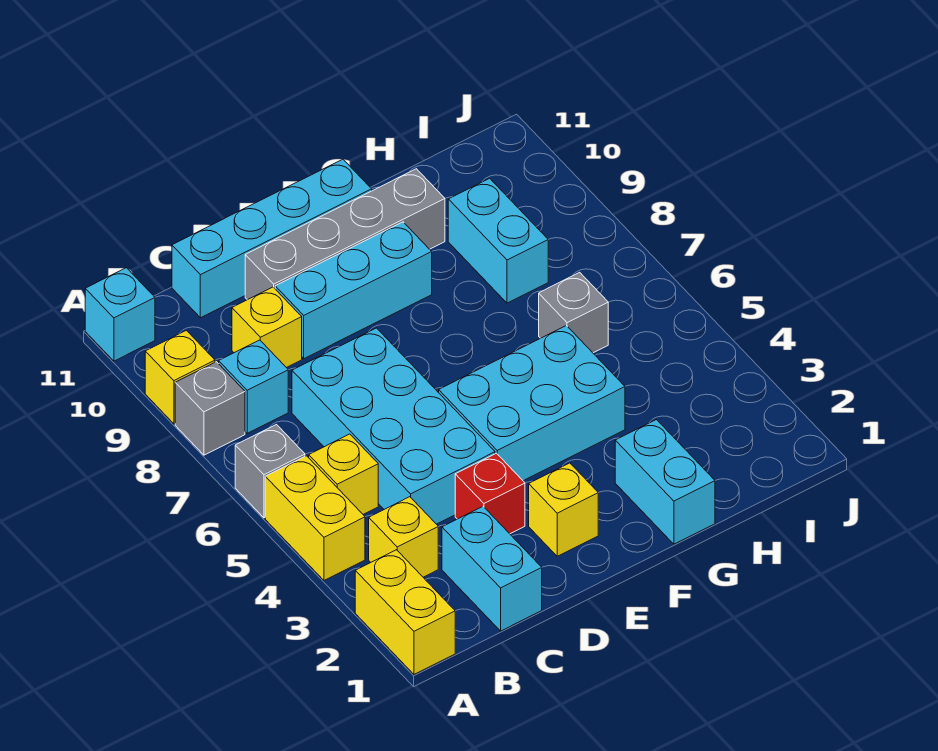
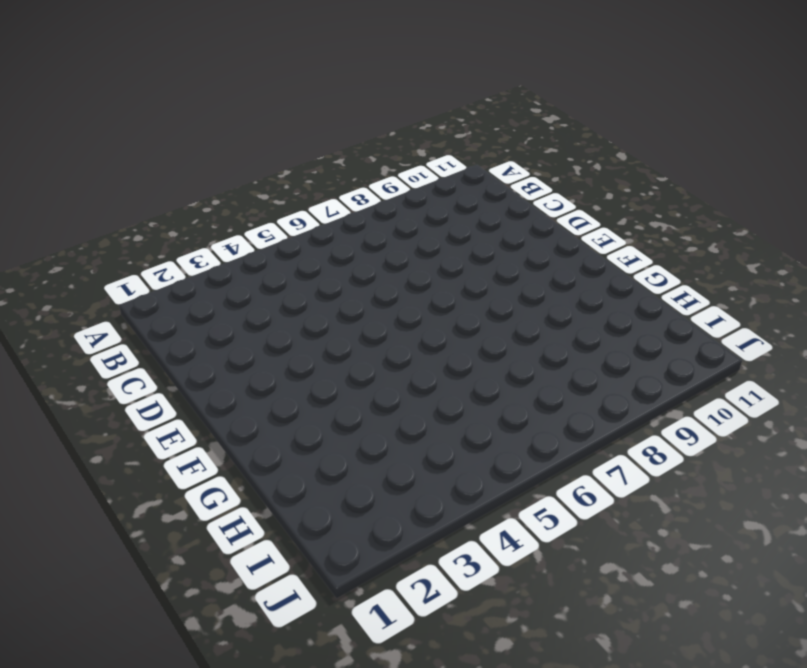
none -> yellow 1x2 brick [355,550,455,674]
none -> yellow 1x2 brick [265,456,365,580]
none -> grey 1x1 brick [235,425,305,518]

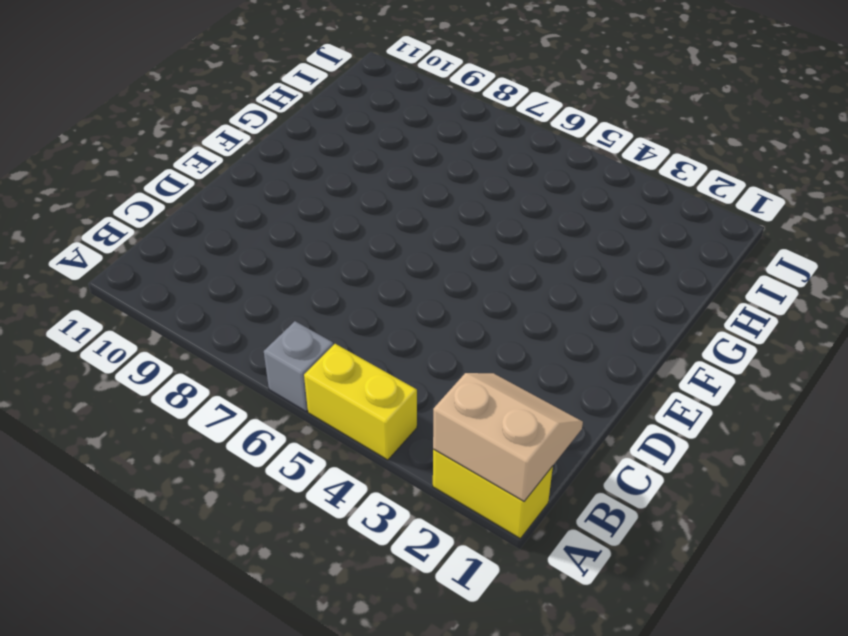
tan 2x2 slope [433,373,583,501] -> none
none -> grey 1x1 brick [175,362,245,455]
none -> yellow 1x1 brick [145,330,215,424]
none -> cyan 1x1 brick [85,268,155,361]

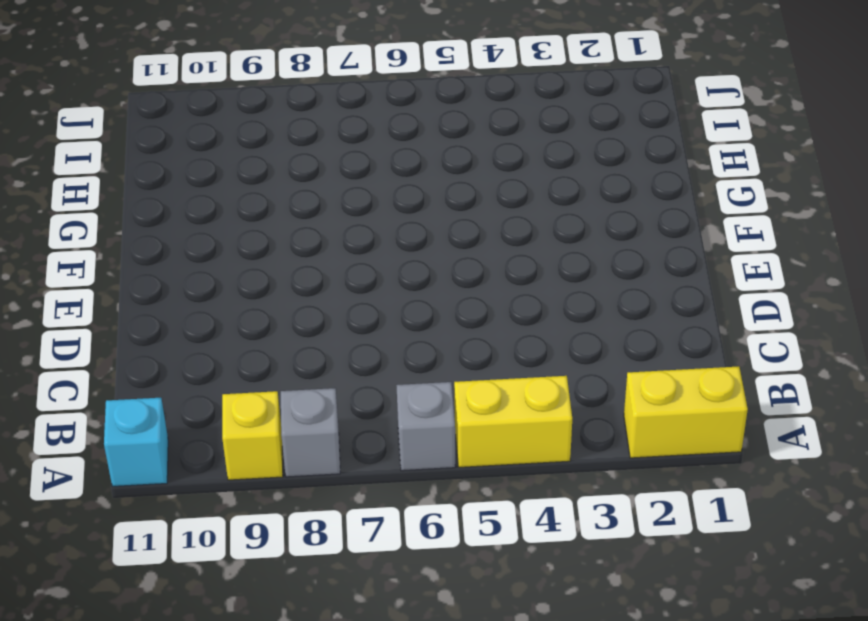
none -> yellow 1x1 brick [369,497,438,577]
none -> yellow 1x1 brick [309,434,378,514]
none -> cyan 1x1 brick [219,340,288,433]

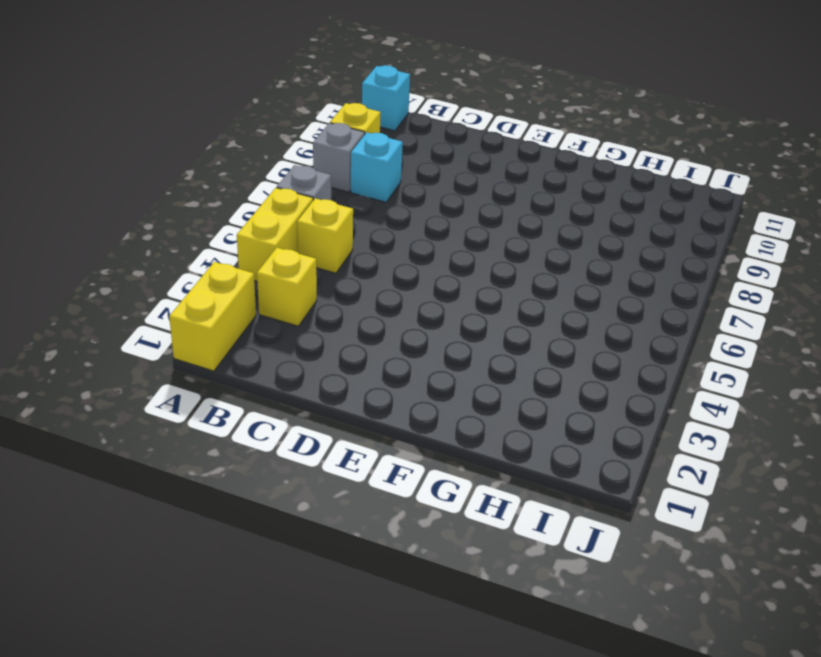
none -> cyan 1x2 brick [442,507,542,631]
none -> cyan 2x4 brick [292,328,495,524]
none -> yellow 1x1 brick [232,287,302,368]

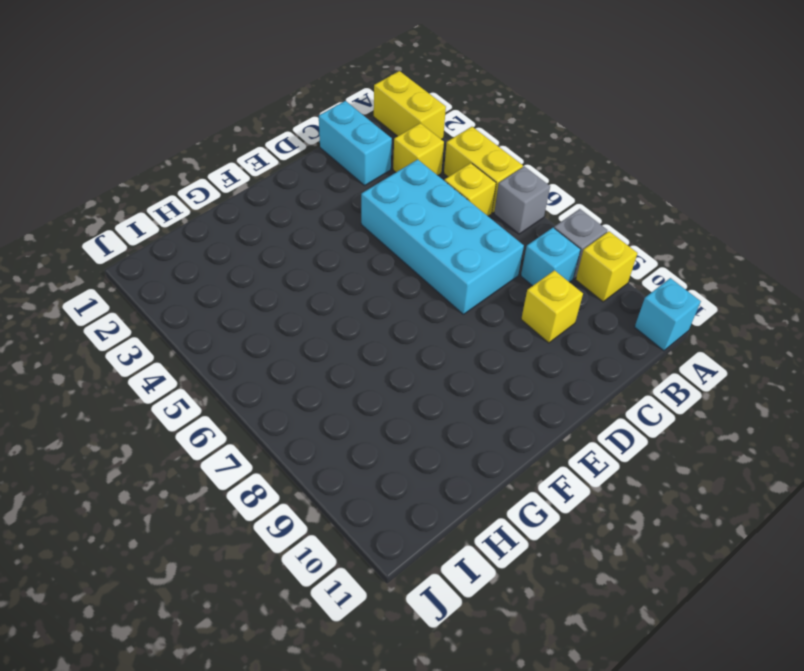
none -> cyan 1x4 brick [172,159,372,318]
none -> red 1x1 brick [455,453,525,534]
none -> cyan 1x3 brick [275,222,432,359]

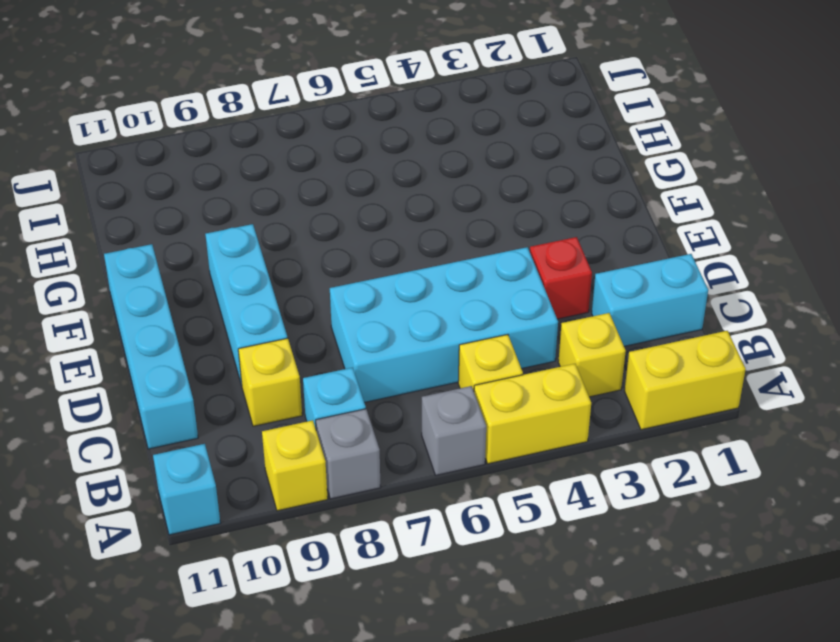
none -> grey 1x4 brick [245,169,445,300]
none -> yellow 1x1 brick [529,463,598,556]
none -> cyan 2x3 brick [439,326,625,481]

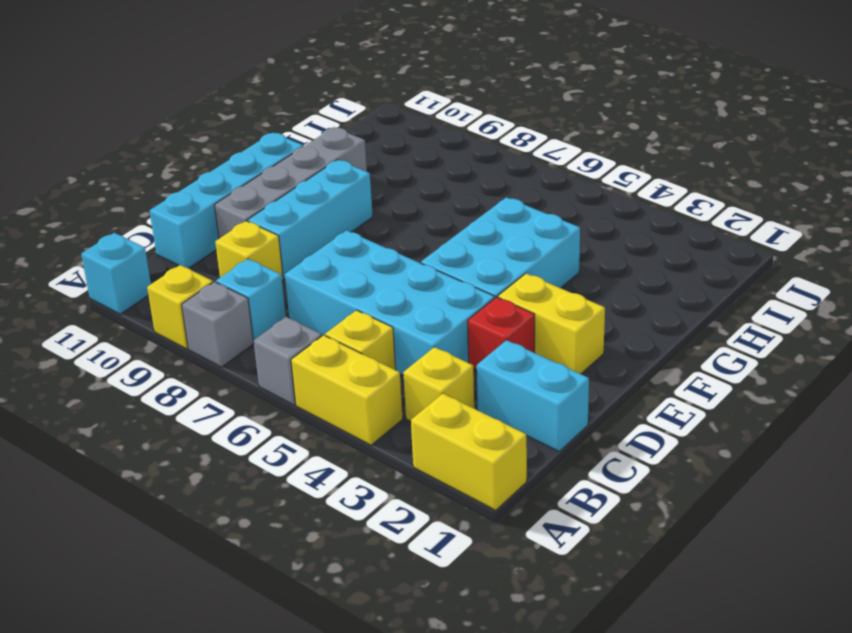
yellow 1x2 brick [498,273,605,374] -> yellow 1x1 brick [529,463,598,556]
none -> cyan 1x2 brick [615,420,715,544]
none -> grey 1x1 brick [539,272,608,353]
none -> cyan 1x2 brick [448,178,548,303]

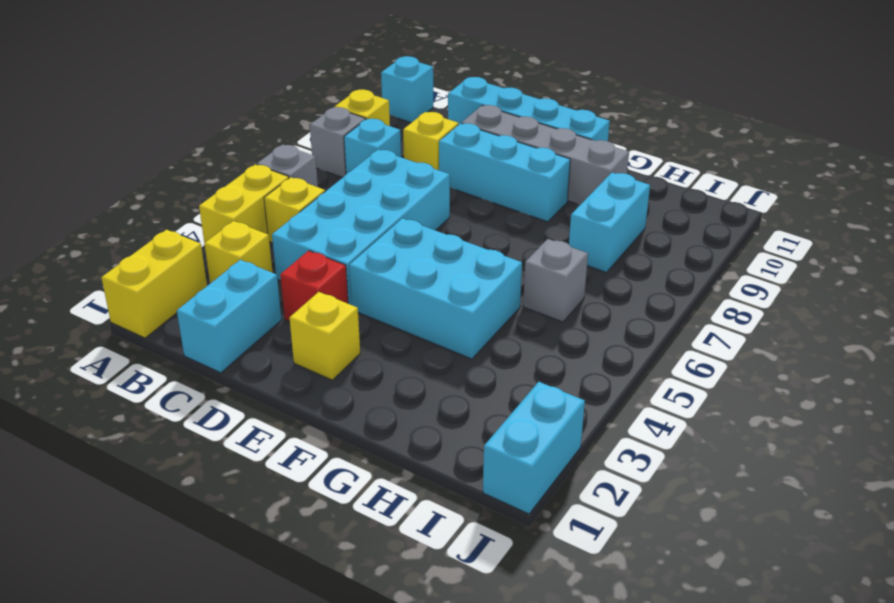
cyan 1x2 brick [483,382,585,514] -> cyan 1x2 brick moved to [615,420,715,544]

